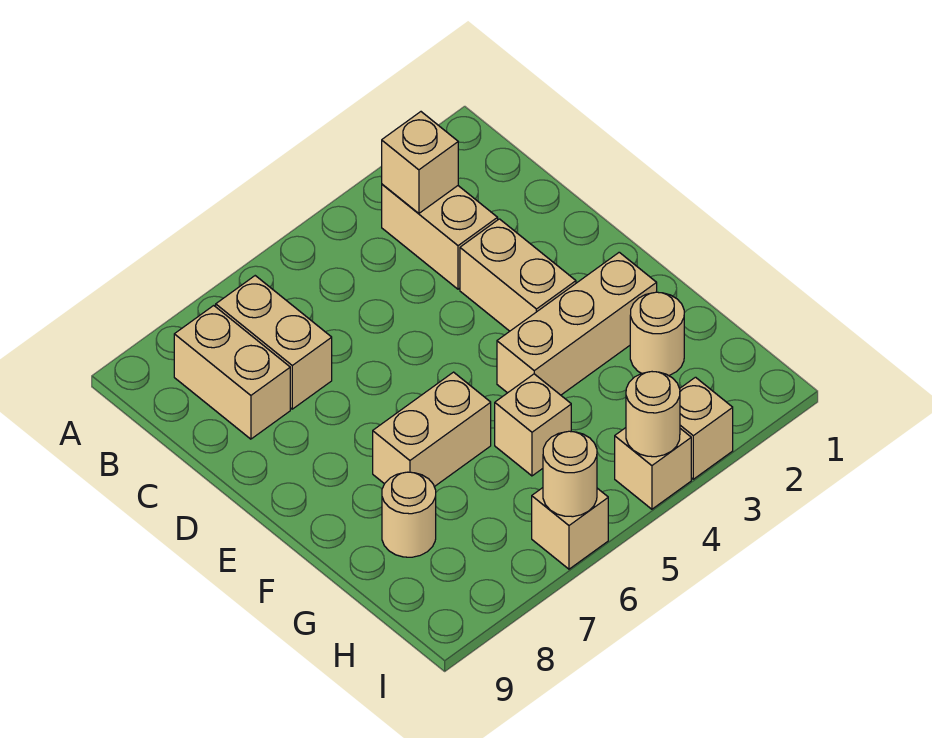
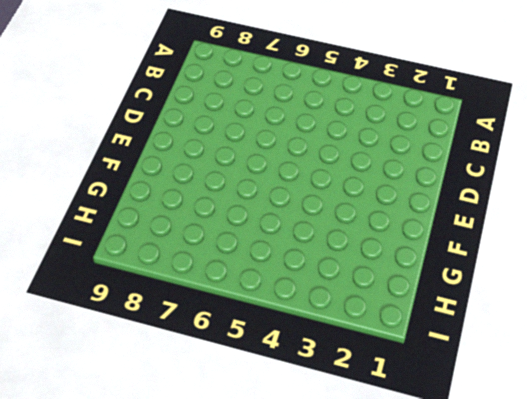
none -> tan 1x2 brick [382,184,498,289]
none -> tan 1x2 brick [216,276,332,409]
none -> tan 1x2 brick [174,306,290,439]

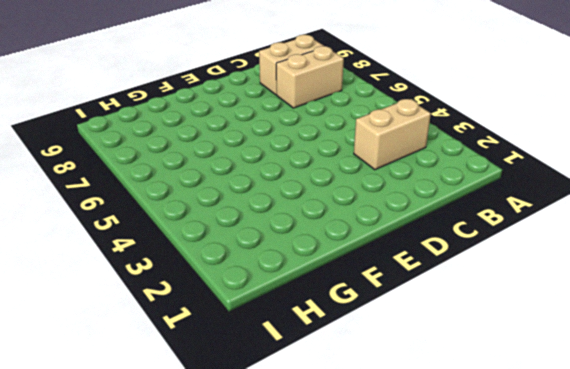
none -> tan 1x2 brick [460,219,576,331]
none -> tan 1x3 brick [497,252,657,395]
none -> tan 1x2 brick [373,372,491,487]

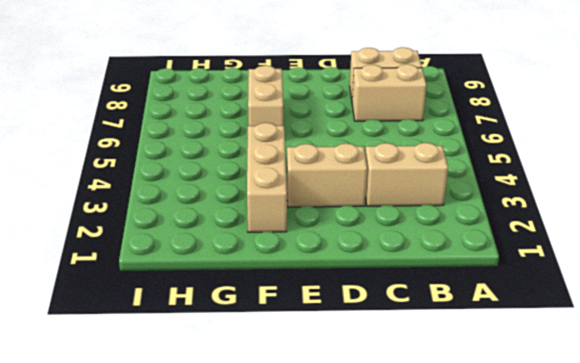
none -> tan 1x1 round brick [630,292,684,376]
none -> tan 1x1 brick [495,374,571,476]
none -> tan 1x1 round brick [382,472,436,557]

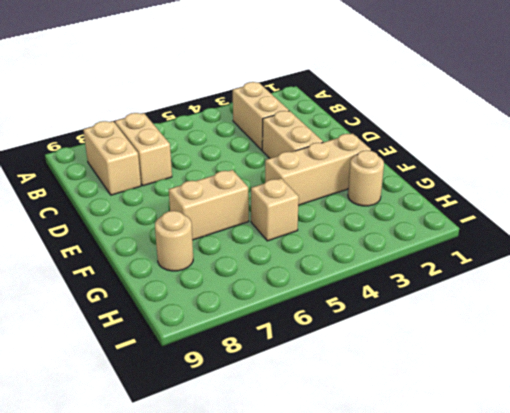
none -> tan 1x1 brick [680,377,733,479]
none -> tan 1x1 brick [615,428,691,509]
none -> tan 1x1 brick [532,488,608,569]

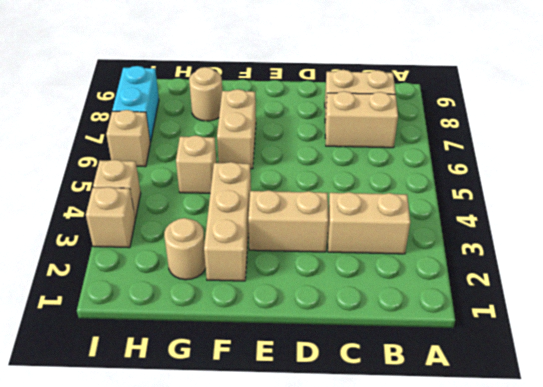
cyan 1x2 brick [112,66,159,142] -> none
none -> tan 1x1 brick [382,112,458,213]
none -> tan 1x1 round brick [626,372,680,457]
none -> tan 1x1 round brick [543,431,597,517]

